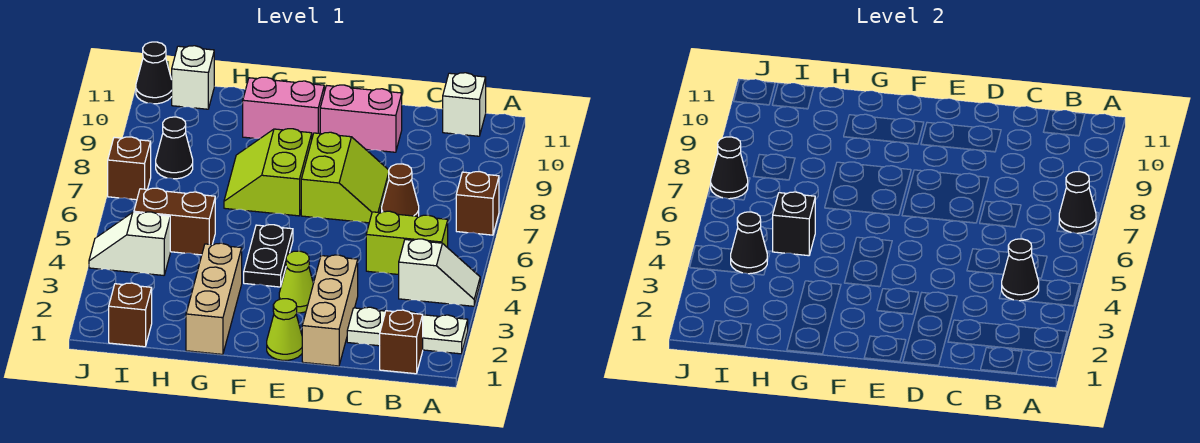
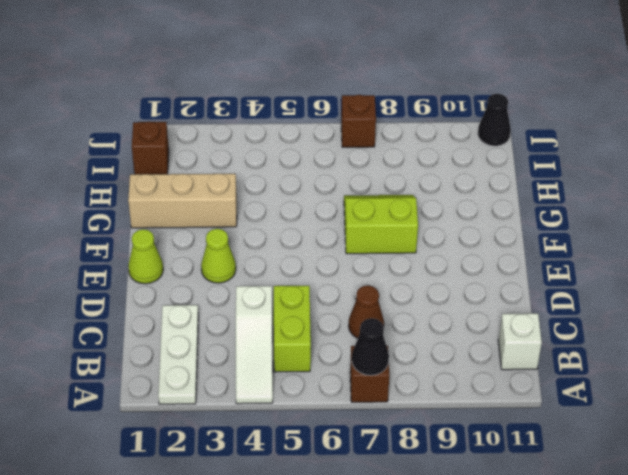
white 1x3 slope [236,286,273,404] -> white 1x2 slope [399,239,480,306]
none -> brown 1x1 brick [380,310,423,374]
none -> tan 1x3 brick [302,255,358,366]
none -> lime 2x2 slope [301,132,389,223]

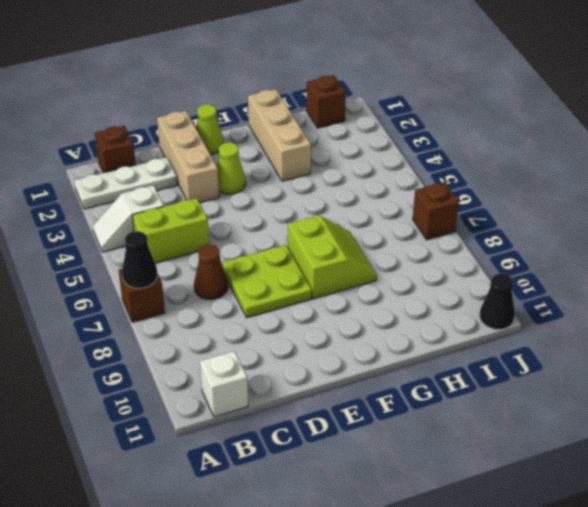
lime 2x2 plate [223,245,312,318] -> lime 2x2 slope [301,132,389,223]
none -> pink 1x2 brick [320,85,402,152]
none -> black 1x2 plate [244,225,293,287]
none -> pink 1x2 brick [243,77,324,138]

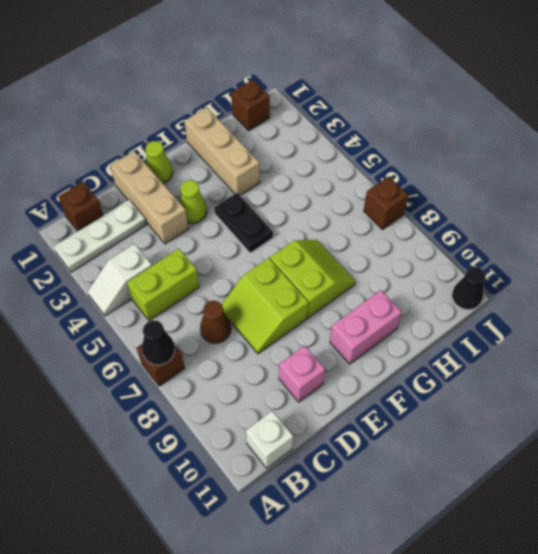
pink 1x1 brick [279,346,325,402] -> pink 1x2 brick [320,85,402,152]
none -> brown 1x2 brick [134,188,215,255]
none -> white 1x2 slope [89,212,170,275]
none -> black 1x1 cone [156,117,193,179]

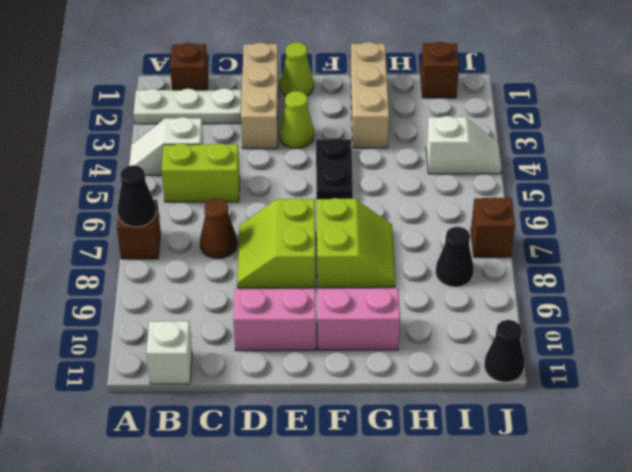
none -> brown 1x2 brick [134,188,215,255]
none -> white 1x1 brick [172,46,214,109]
none -> black 1x1 cone [1002,239,1039,301]

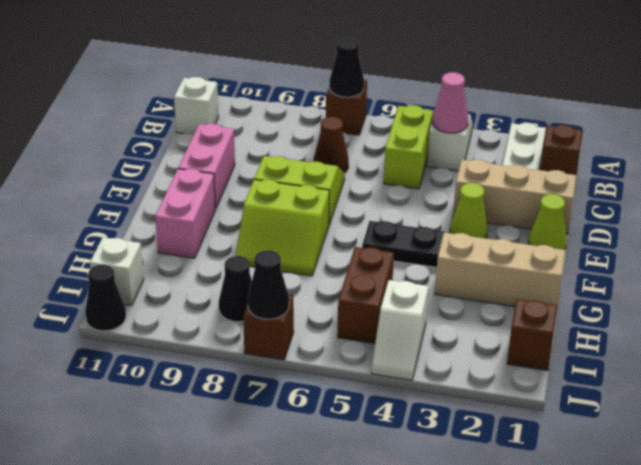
pink 1x1 cone [432,72,468,133] -> black 1x1 cone [1002,239,1039,301]
none -> black 1x1 brick [772,192,815,256]
none -> black 1x1 cone [731,212,767,274]

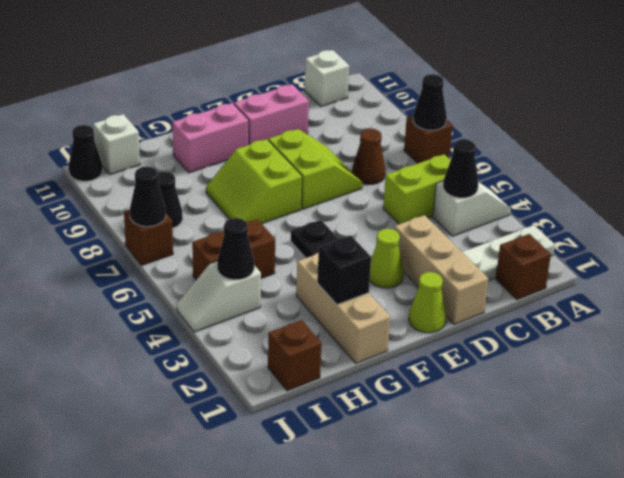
black 1x1 brick [317,236,371,305] -> black 1x1 brick moved to [772,192,815,256]

